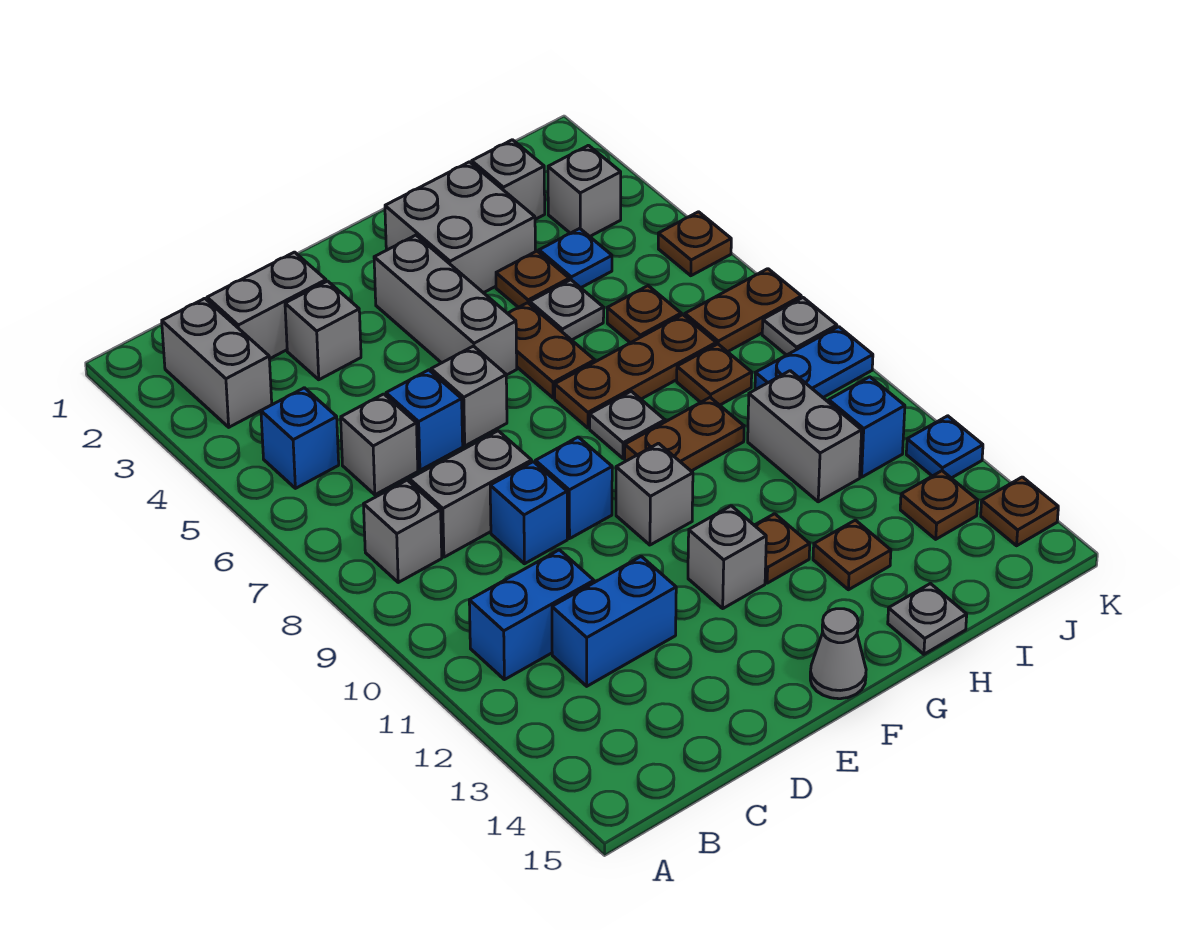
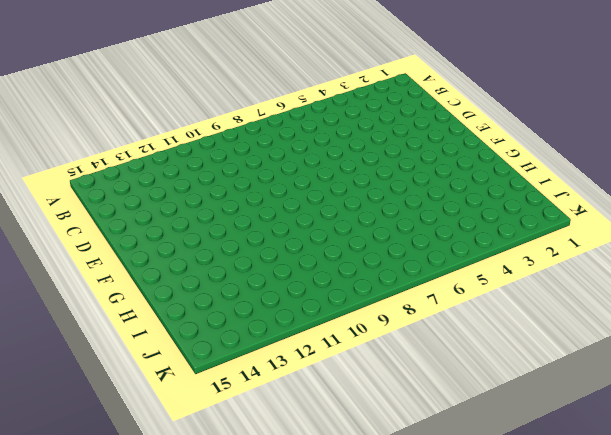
none -> grey 1x2 brick [162,298,272,427]
none -> blue 1x1 brick [261,388,339,488]
none -> grey 1x1 brick [364,480,442,582]
none -> blue 1x2 brick [469,550,594,680]

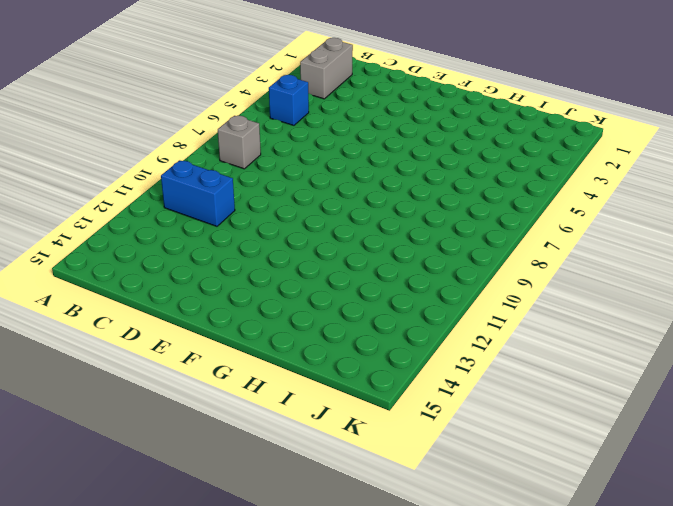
none -> grey 1x2 brick [207,252,326,359]
none -> grey 1x1 brick [341,394,418,495]
none -> grey 1x2 brick [410,431,532,557]
none -> blue 1x2 brick [552,556,676,686]

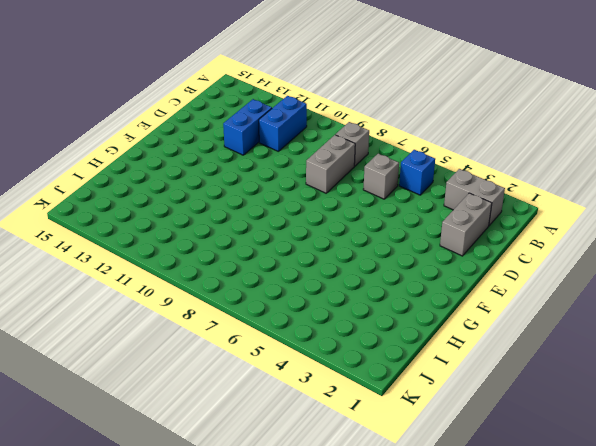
none -> grey 1x1 brick [285,281,361,380]
none -> blue 1x1 brick [386,370,463,470]
none -> blue 1x1 brick [490,462,567,564]
none -> grey 1x1 brick [431,346,507,446]

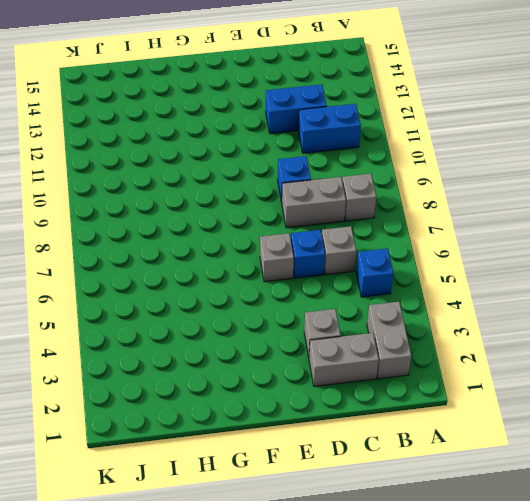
none -> blue 1x1 brick [536,437,612,539]
none -> grey 1x3 brick [374,235,517,375]
none -> grey 1x1 brick [616,443,693,545]
none -> grey 1x1 brick [688,506,766,608]

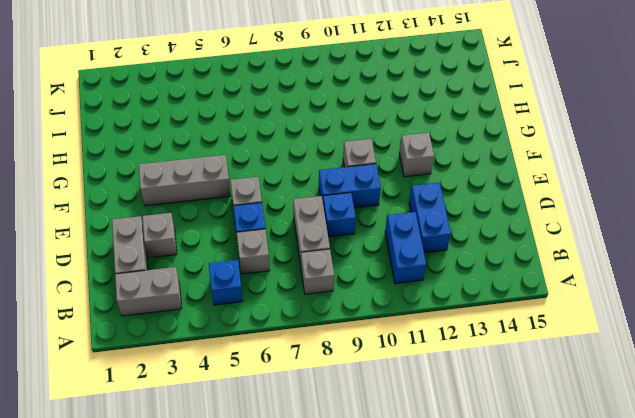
blue 1x2 brick [319,164,381,208] -> blue 1x1 brick [536,437,612,539]
none -> grey 1x1 cone [810,609,866,699]
none -> grey 2x2 brick [385,162,535,293]
none -> brown 1x2 plate [508,303,595,398]
none -> brown 1x3 plate [555,315,716,428]

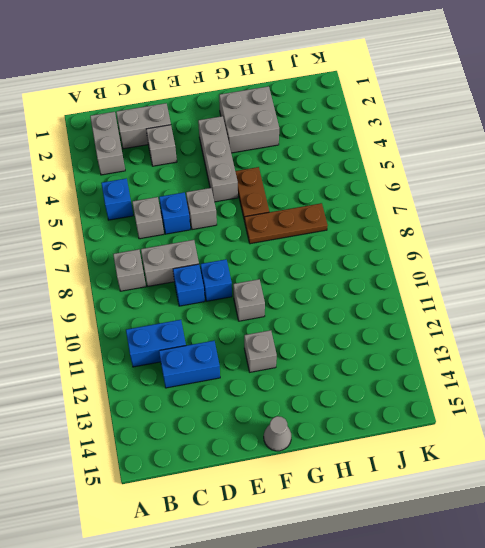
none -> grey 1x1 plate [590,391,665,458]
none -> brown 1x2 plate [625,398,744,471]
none -> brown 1x1 plate [754,514,810,583]
none -> brown 1x1 plate [496,251,569,307]

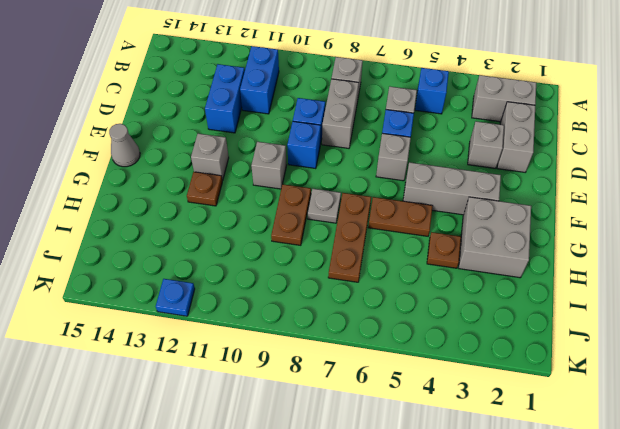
none -> grey 1x1 plate [530,280,604,340]
none -> brown 1x1 plate [813,520,891,590]
none -> grey 1x1 plate [888,584,967,654]
none -> grey 1x1 brick [472,140,545,219]

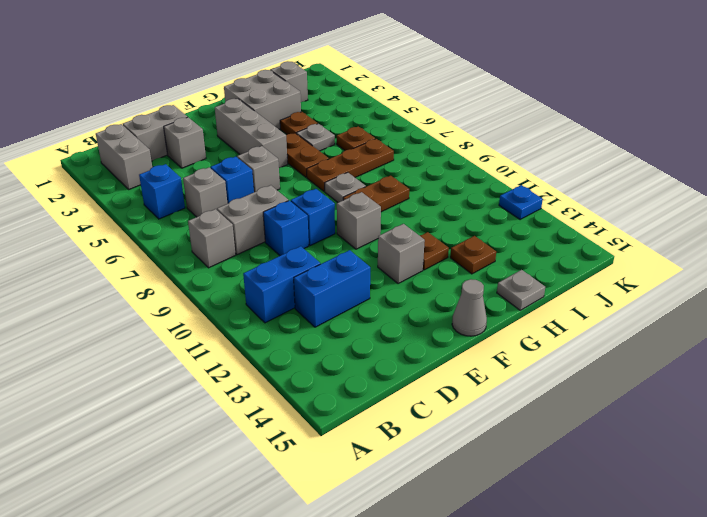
none -> blue 1x1 plate [539,228,612,288]
none -> brown 1x1 plate [677,344,752,405]
none -> grey 1x2 brick [748,371,862,502]
none -> grey 1x1 brick [548,145,621,236]

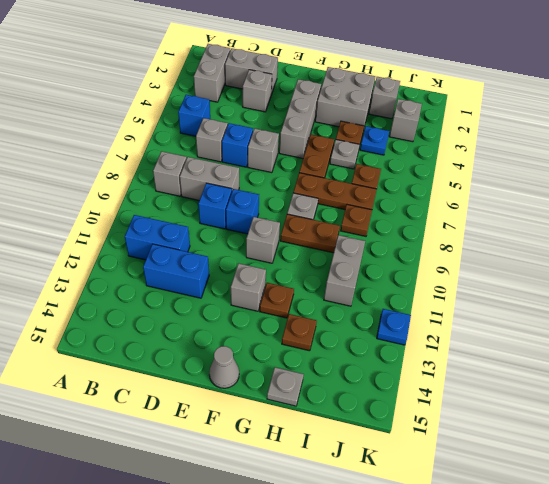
none -> brown 1x2 plate [685,269,801,352]
none -> blue 1x2 plate [755,327,873,397]
none -> blue 1x1 brick [829,377,905,477]
none -> brown 1x1 plate [900,471,978,539]

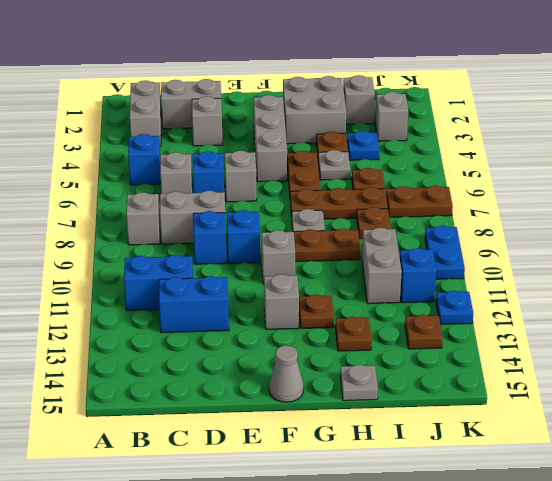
blue 1x2 plate [425,226,465,279] -> blue 1x2 plate turned to [755,327,873,397]
none -> brown 1x1 plate [658,212,731,276]
none -> grey 1x1 plate [762,298,837,355]
none -> brown 1x1 plate [981,477,1058,546]

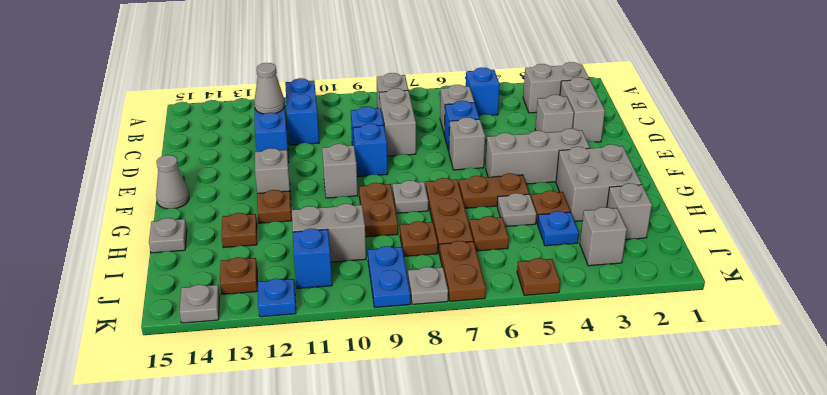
grey 1x1 cone [254,63,285,114] -> none
grey 1x1 plate [180,284,220,323] -> brown 1x1 plate [981,477,1058,546]

